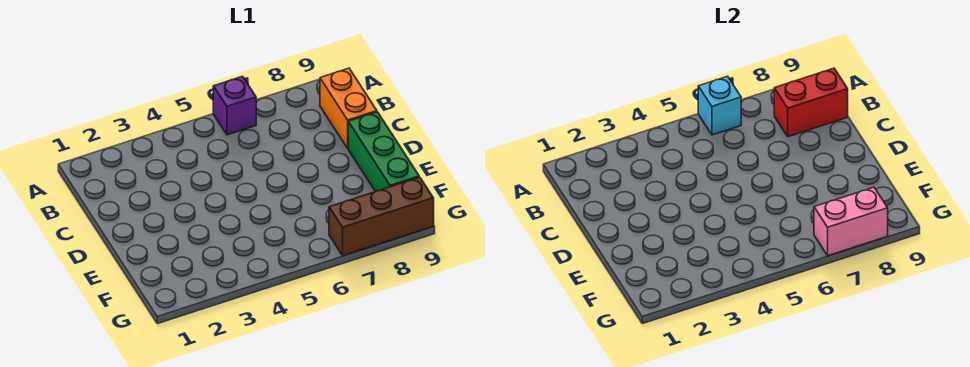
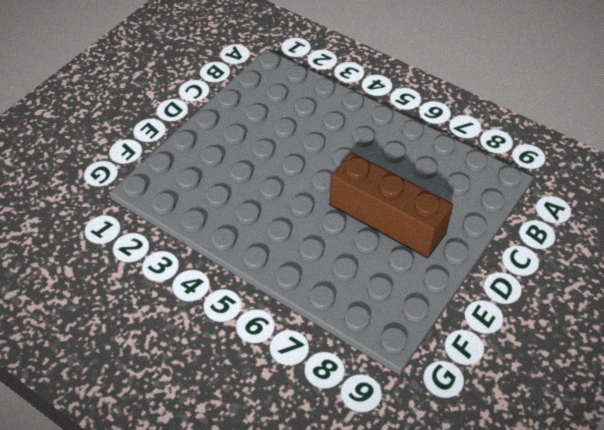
brown 1x3 brick [330,152,453,258] -> brown 1x3 brick moved to [329,177,434,256]
none -> purple 1x1 brick [213,76,256,135]
none -> orange 1x2 brick [320,68,377,148]

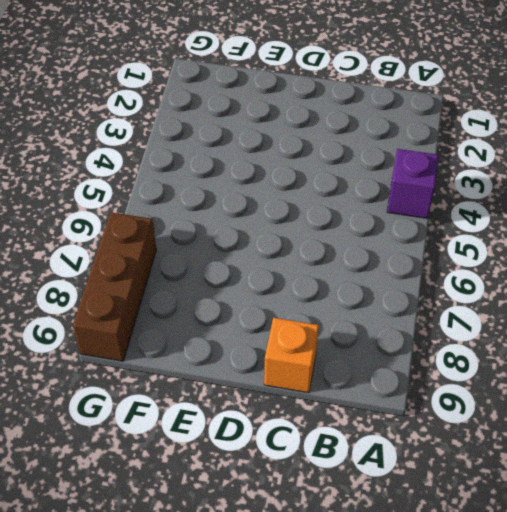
purple 1x1 brick [387,149,439,218] -> purple 1x1 brick moved to [213,76,256,135]
orange 1x1 brick [264,318,319,393] -> orange 1x2 brick [320,68,377,148]
none -> green 1x3 brick [348,112,419,191]
none -> cyan 1x1 brick [698,76,741,135]

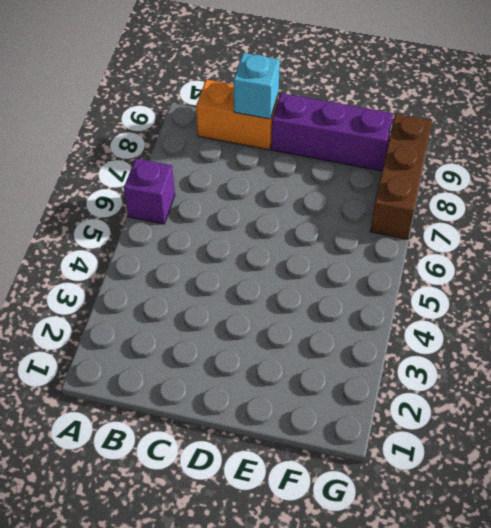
cyan 1x1 brick [234,53,280,119] -> cyan 1x1 brick moved to [698,76,741,135]
purple 1x3 brick [271,93,393,171] -> green 1x3 brick [348,112,419,191]
none -> red 1x2 brick [774,68,848,137]
none -> pink 1x2 brick [814,187,888,256]

